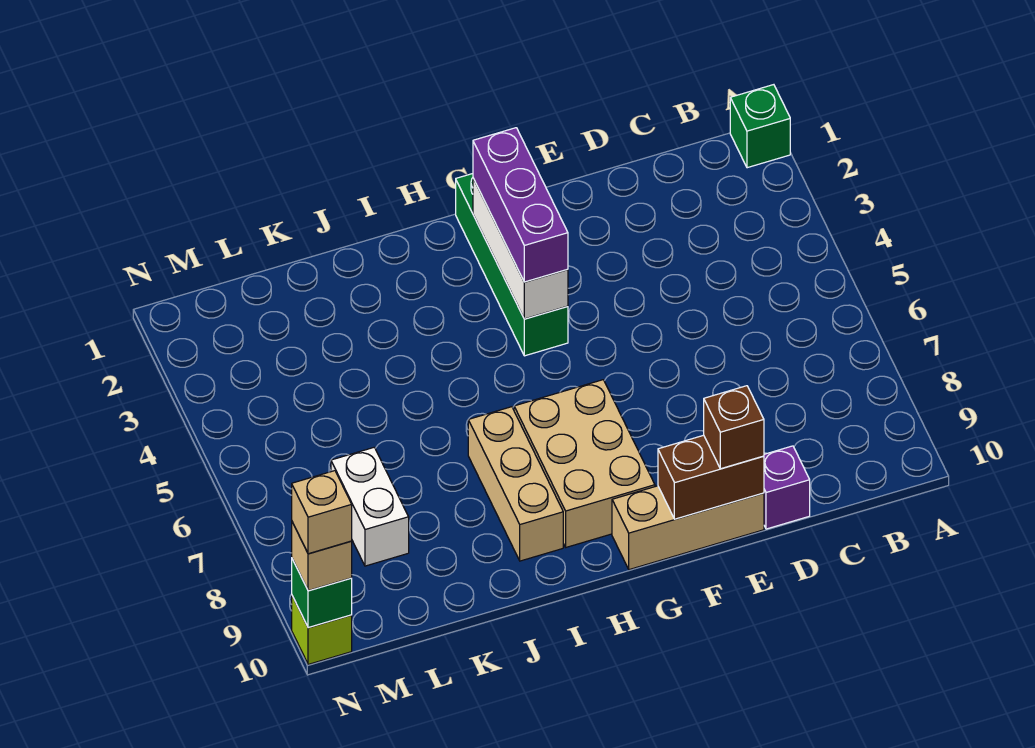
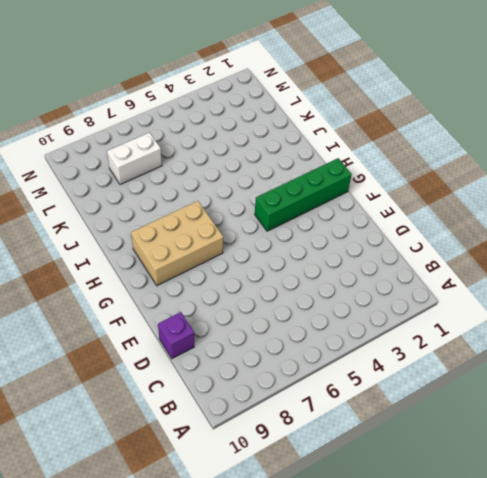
none -> green 1x1 brick [730,85,790,168]
none -> tan 1x3 brick [612,486,764,570]
none -> tan 1x3 brick [468,407,563,561]

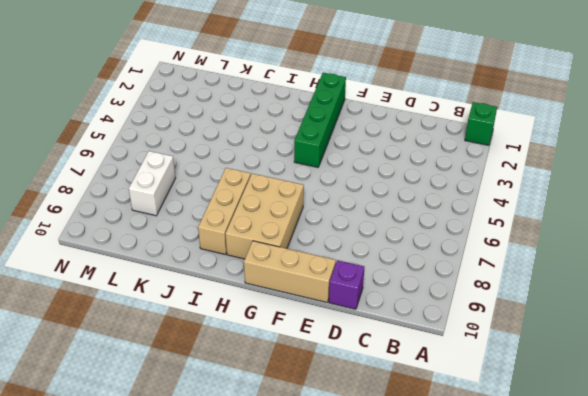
none -> lime 1x1 brick [292,596,352,664]
none -> brown 1x2 brick [658,435,764,519]
none -> white 1x3 brick [473,178,568,319]

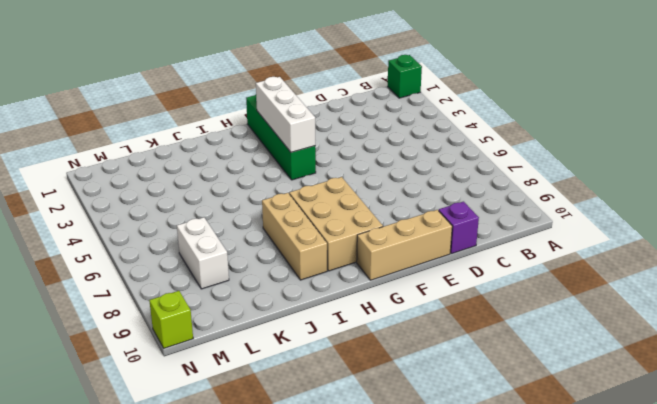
none -> brown 1x2 brick [658,435,764,519]
none -> green 1x1 brick [292,559,352,628]
none -> brown 1x1 brick [704,386,764,469]

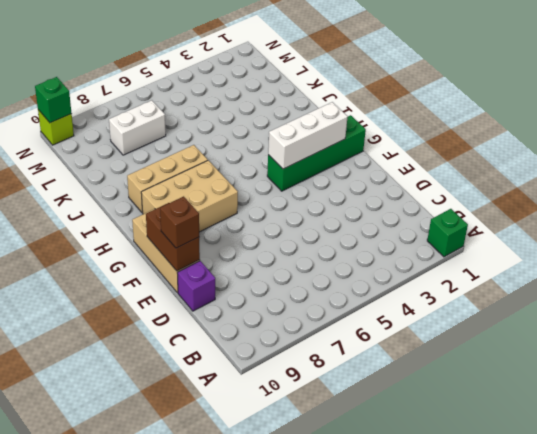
none -> purple 1x3 brick [473,128,568,282]
none -> tan 1x1 brick [292,522,352,591]
none -> tan 1x1 brick [292,471,352,554]

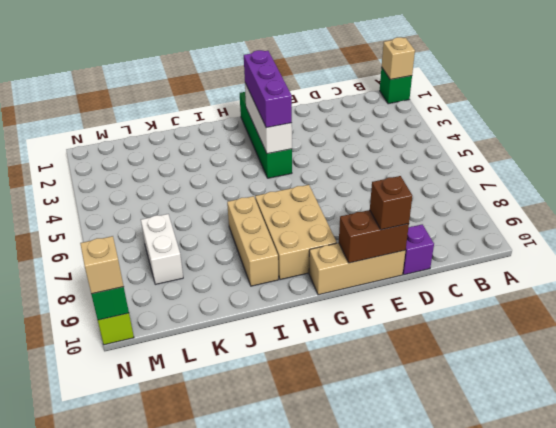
tan 1x1 brick [382,37,415,80] -> tan 1x1 brick moved to [292,471,352,554]

